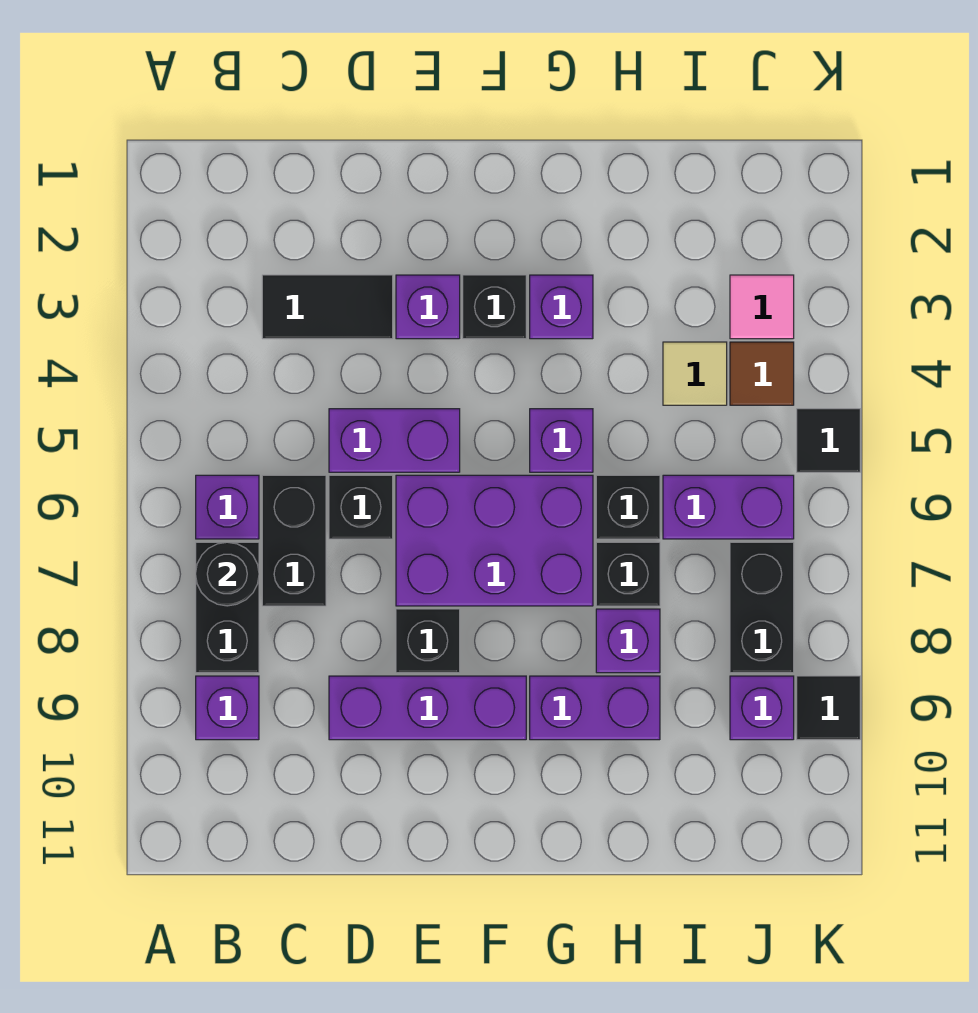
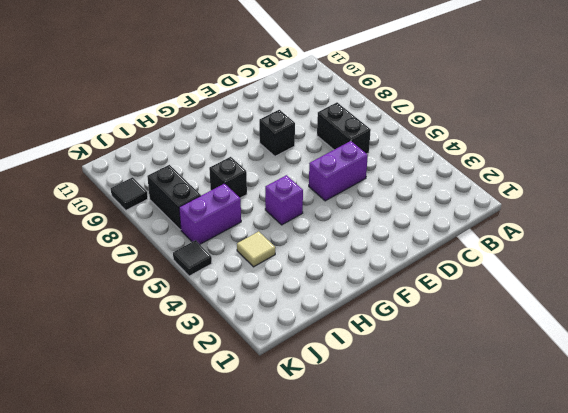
none -> purple 1x1 brick [196,475,259,539]
none -> black 1x2 brick [196,542,259,673]
none -> purple 1x1 brick [196,676,259,740]

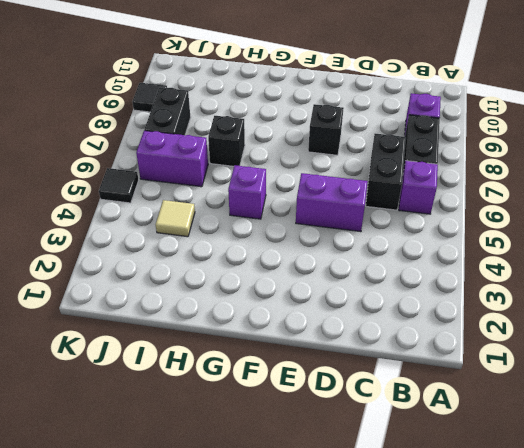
none -> black 1x2 tile [262,275,393,339]
none -> black 1x1 brick [329,475,393,539]
none -> purple 1x3 brick [329,676,526,740]

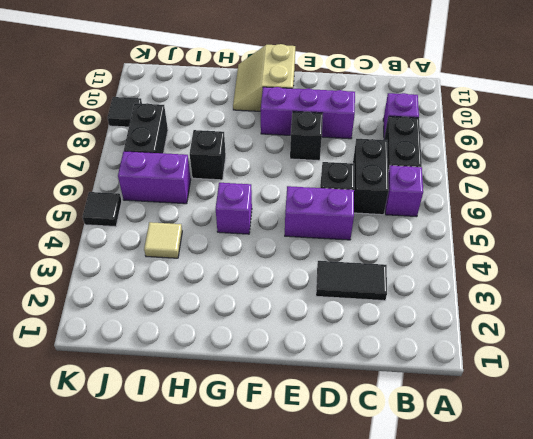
tan 2x2 slope [233,44,295,111] -> none
none -> purple 1x1 brick [396,275,460,339]
none -> purple 2x3 brick [396,475,593,606]
none -> black 1x1 brick [463,275,526,339]

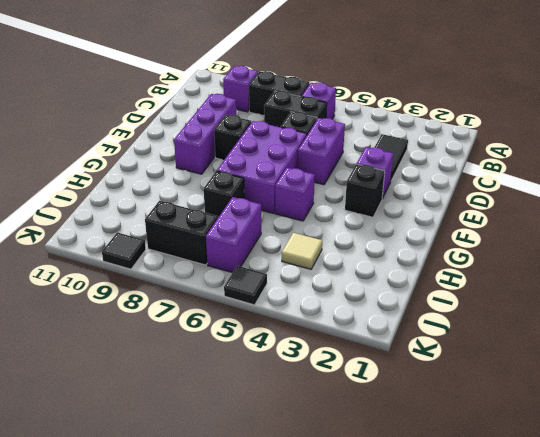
none -> purple 1x1 brick [530,275,593,339]
none -> purple 1x2 brick [530,676,660,740]
none -> black 1x1 brick [596,475,660,539]

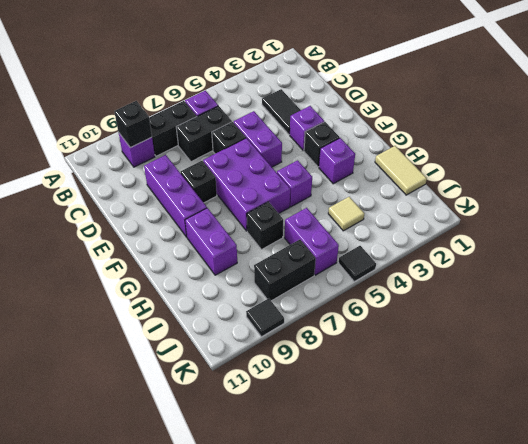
black 1x1 brick [114,101,152,148] -> black 1x1 brick moved to [596,475,660,539]
tan 1x2 tile [375,146,427,195] -> none
none -> purple 1x1 brick [596,609,660,673]
none -> pink 1x1 tile [730,275,794,339]
none -> brown 1x1 tile [730,342,794,405]

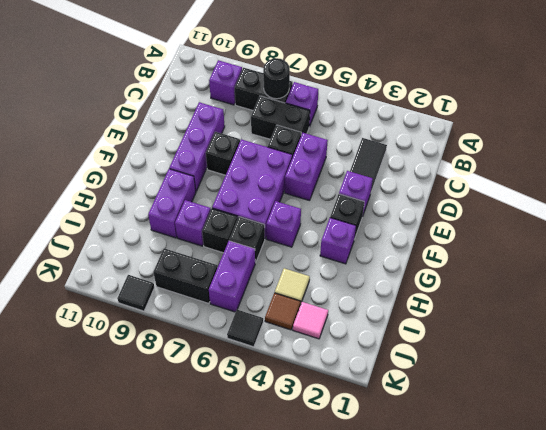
none -> purple 1x1 brick [730,676,794,740]

